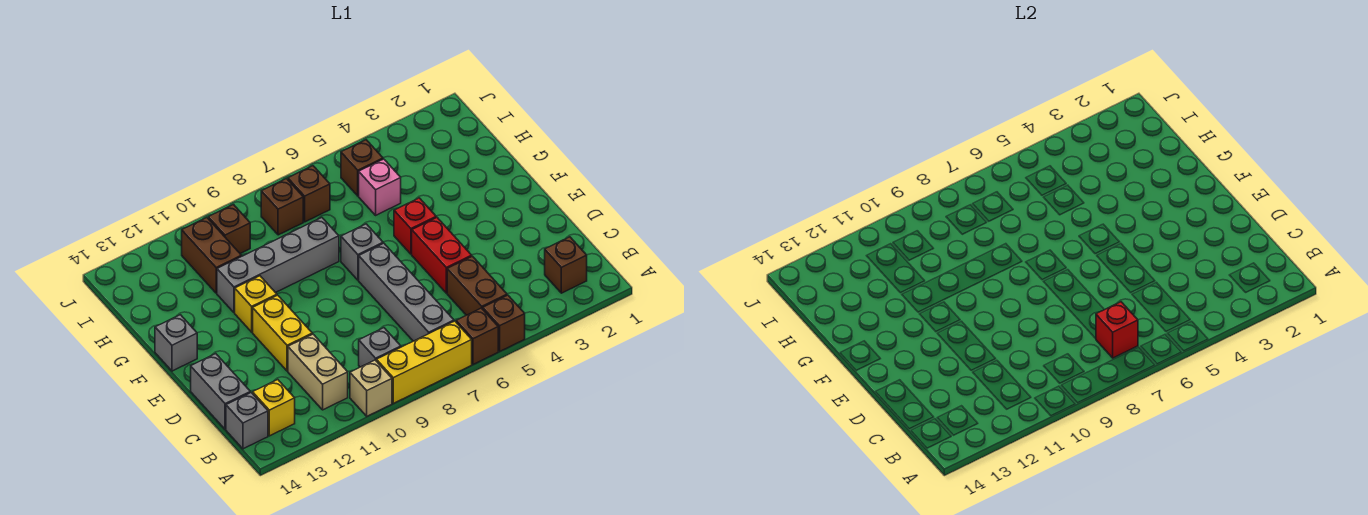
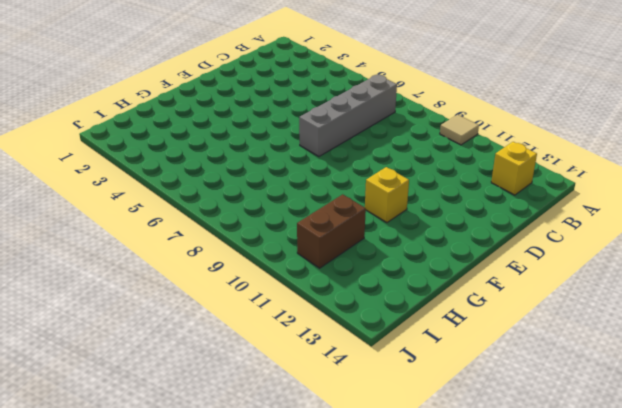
tan 1x1 tile [440,115,479,145] -> tan 1x1 brick [350,360,392,416]
none -> brown 1x1 brick [483,295,525,351]
none -> brown 1x1 brick [456,308,498,364]
none -> yellow 1x3 brick [376,321,472,403]

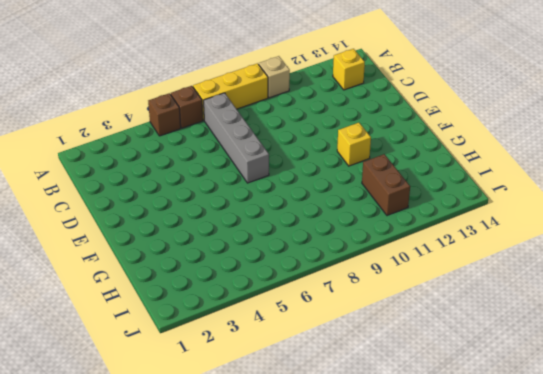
none -> brown 1x1 brick [545,237,587,293]
none -> brown 1x2 brick [447,256,507,315]
none -> grey 1x1 brick [359,328,401,367]

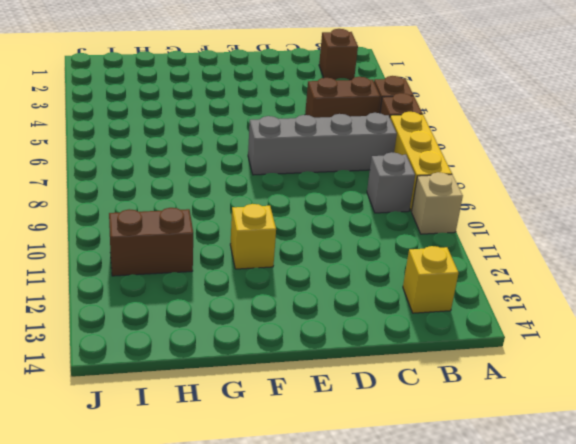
none -> tan 1x2 brick [288,334,348,410]
none -> grey 1x1 brick [226,393,268,449]
none -> grey 1x2 brick [191,354,250,429]

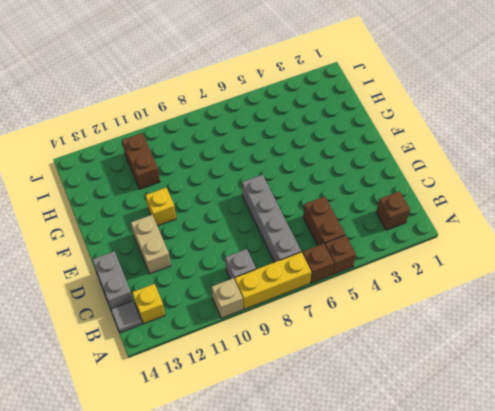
grey 1x1 tile [111,301,142,333] -> grey 1x1 brick [226,393,268,449]
tan 1x2 brick [131,215,171,274] -> tan 1x2 brick moved to [288,334,348,410]
none -> red 1x2 brick [412,217,472,293]
none -> yellow 1x2 brick [253,295,312,371]
none -> red 1x1 brick [394,198,436,254]

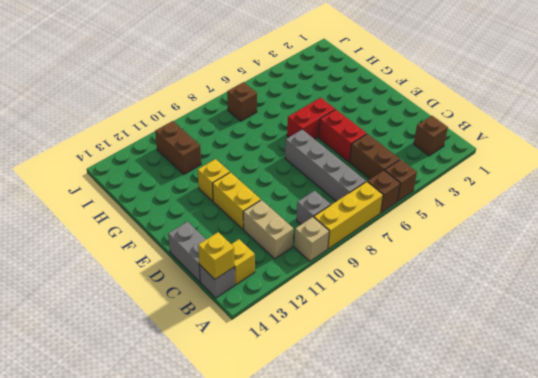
yellow 1x1 brick [198,232,234,279] -> none
red 1x2 brick [287,98,335,139] -> red 1x1 brick [394,198,436,254]
none -> grey 1x1 brick [341,224,383,280]
none -> grey 1x1 brick [155,315,197,371]
none -> grey 1x4 brick [217,218,339,313]

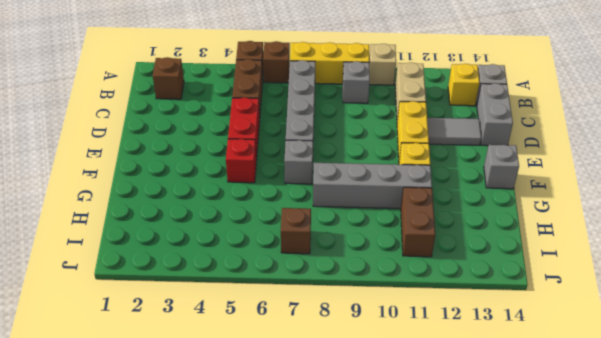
grey 1x2 tile [427,118,481,145] -> none
none -> pink 1x1 brick [359,159,401,215]
none -> brown 1x1 brick [341,140,383,196]
none -> brown 1x1 brick [261,179,303,235]

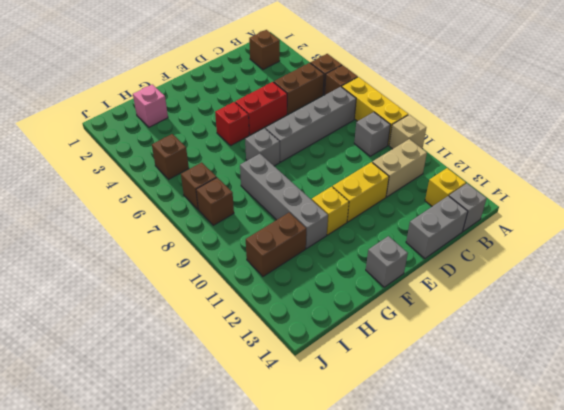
pink 1x1 brick [133,84,168,127] -> pink 1x1 brick moved to [359,159,401,215]
none -> brown 1x1 brick [208,205,250,254]
none -> red 1x1 brick [1096,302,1138,358]

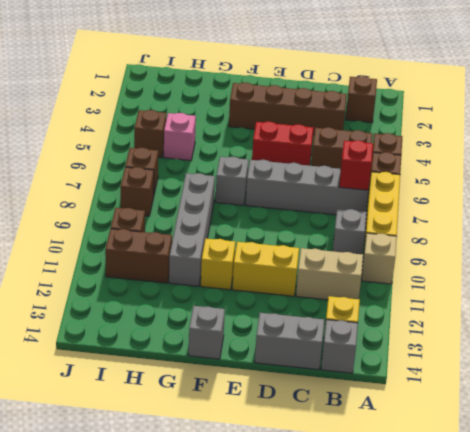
brown 1x4 brick [229,82,347,135] -> none
none -> red 1x1 brick [394,198,436,254]

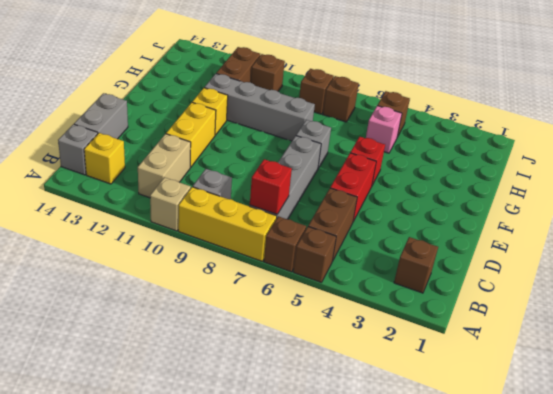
none -> grey 1x1 brick [155,315,197,371]

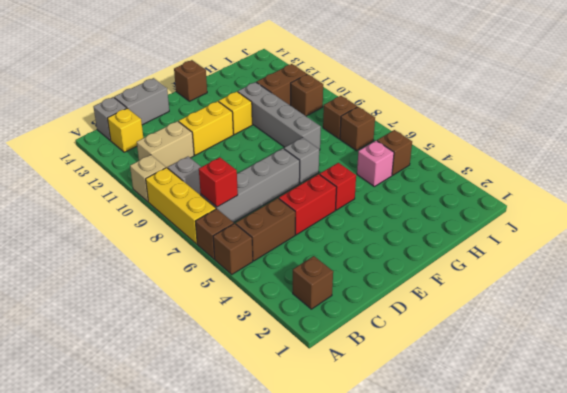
brown 1x1 brick [174,60,207,101] -> grey 1x1 brick [155,315,197,371]

